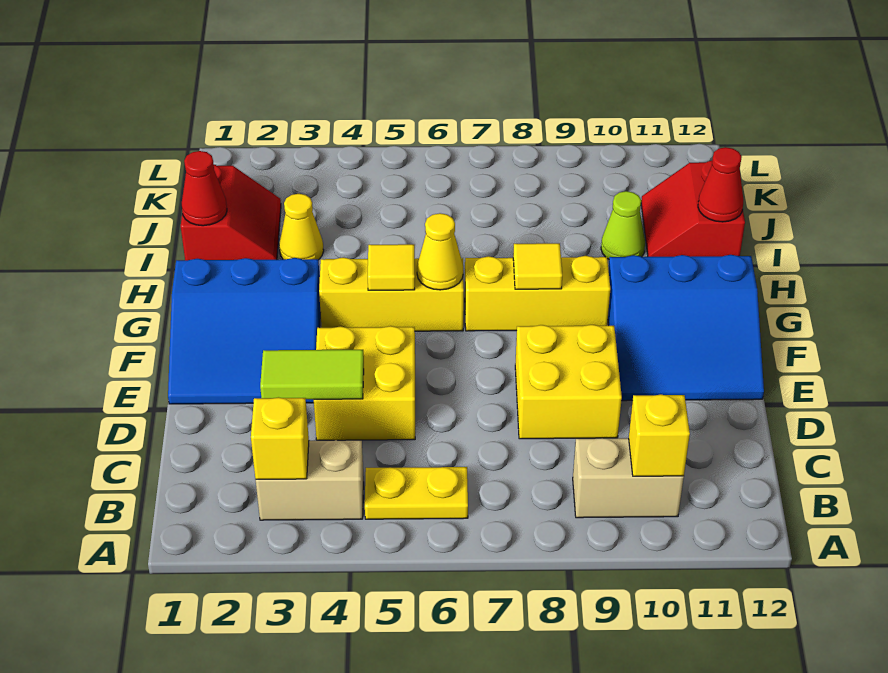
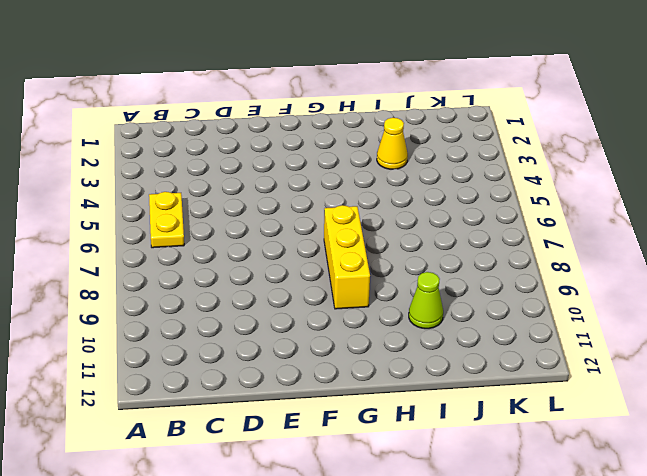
none -> tan 1x2 brick [256,440,364,520]
none -> tan 1x2 brick [573,438,684,518]
none -> yellow 2x2 brick [314,326,415,440]

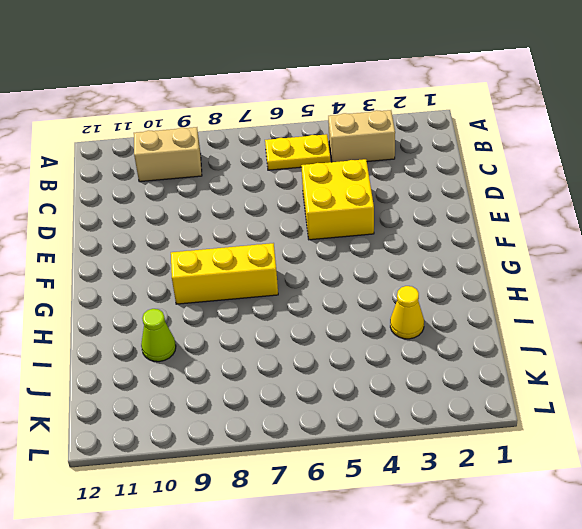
none -> yellow 2x2 brick [515,325,622,439]
none -> blue 3x3 slope [168,258,321,404]
none -> blue 3x3 slope [608,255,764,401]

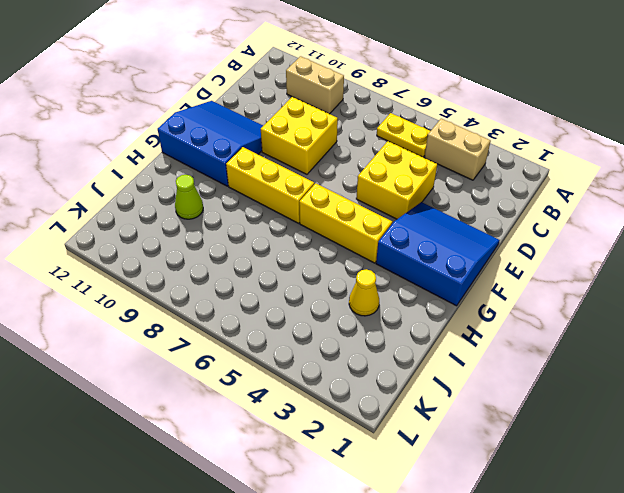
none -> red 2x2 slope [181,165,281,260]
none -> red 2x2 slope [641,161,745,257]
none -> yellow 1x1 brick [251,397,309,479]

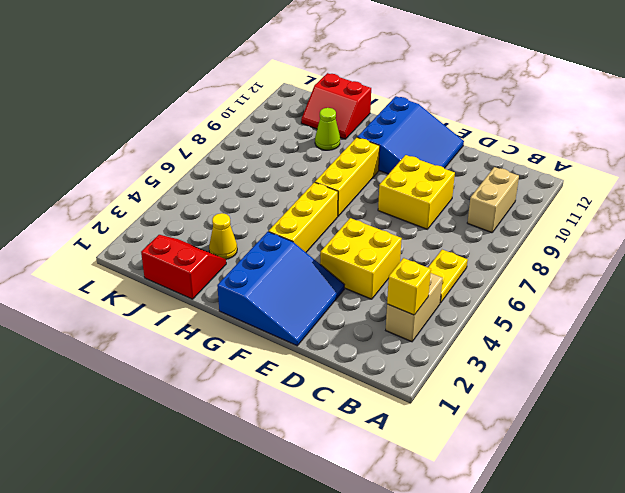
none -> yellow 1x1 brick [629,394,690,476]
none -> lime 1x2 tile [260,350,364,399]
none -> yellow 1x1 tile [368,244,415,290]

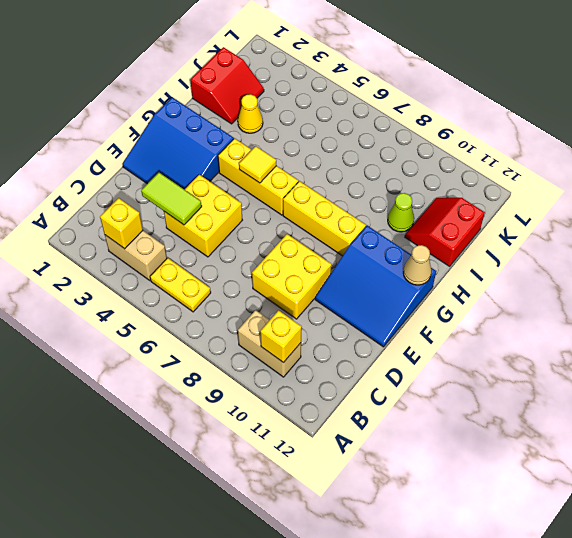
tan 1x1 cone [403,245,432,285] -> none
none -> yellow 1x1 cone [417,213,463,290]
none -> yellow 1x1 tile [513,243,562,289]
none -> red 1x1 cone [182,151,227,226]

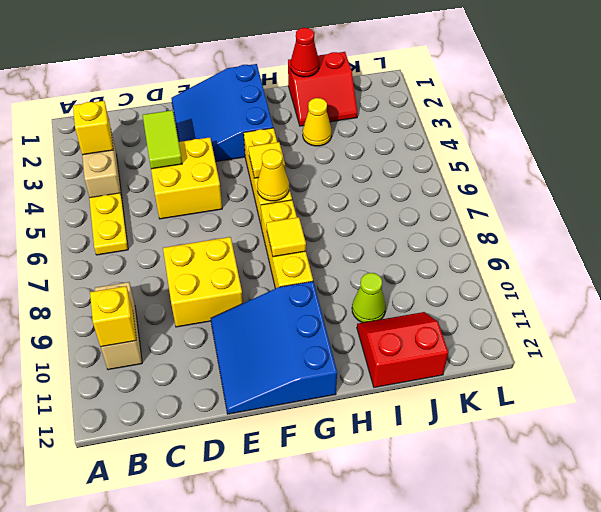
none -> red 1x1 cone [698,147,743,222]

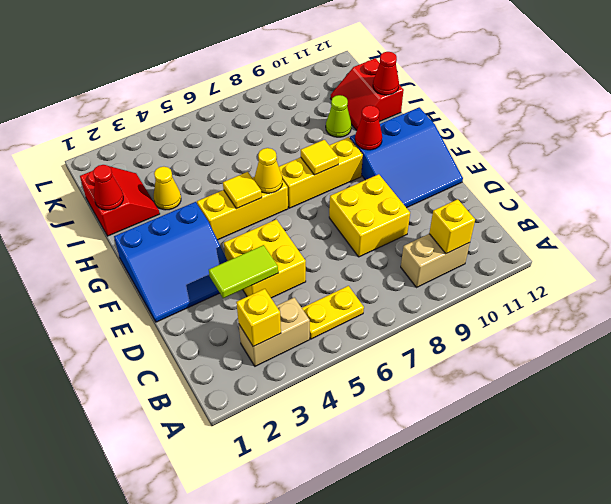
red 1x1 cone [355,105,382,150] -> none

